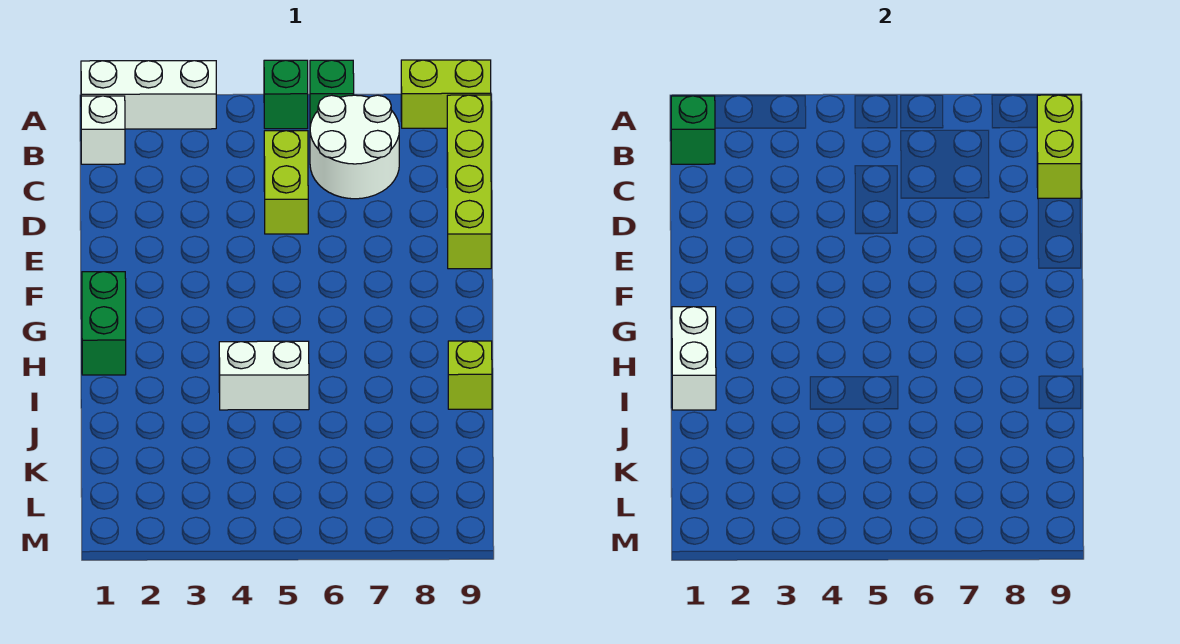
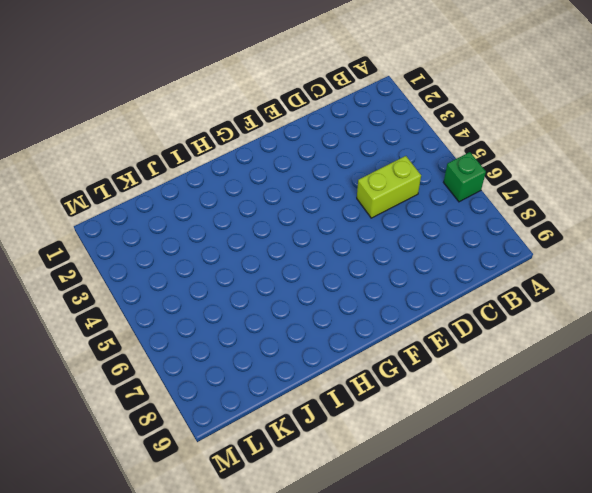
none -> white 1x3 brick [81,61,216,129]
none -> green 1x1 brick [264,60,308,129]
none -> lime 1x2 brick [401,60,491,128]

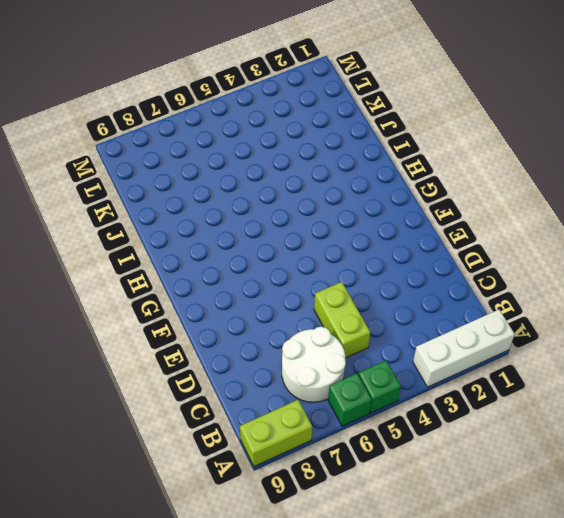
none -> white 1x1 brick [81,96,125,164]
none -> lime 1x4 brick [447,95,491,269]
none -> green 1x2 brick [82,272,126,375]

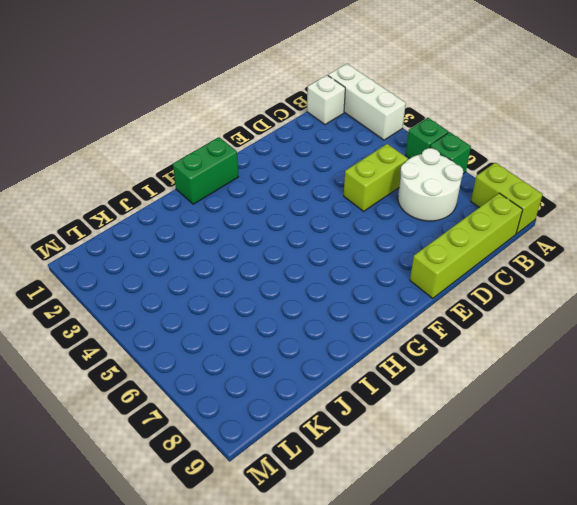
none -> white 1x2 brick [219,341,309,410]
none -> lime 1x1 brick [448,341,492,409]
none -> green 1x1 brick [671,96,715,164]

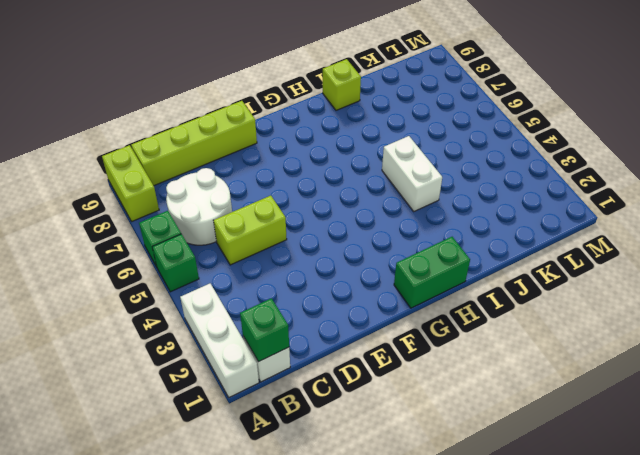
none -> lime 1x2 brick [1037,95,1081,198]
none -> white 1x2 brick [672,307,716,410]

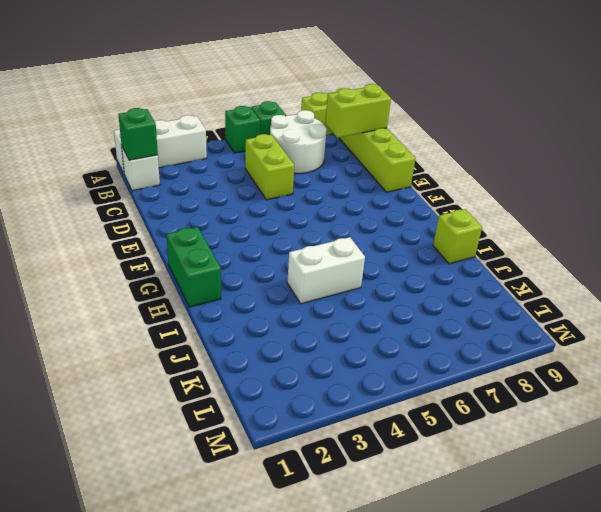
lime 1x2 brick [325,84,391,138] -> lime 1x2 brick turned to [1037,95,1081,198]
none -> white 1x2 brick [672,307,716,410]

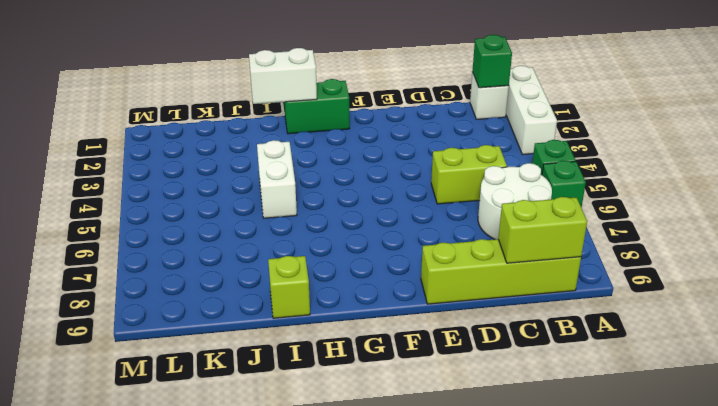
none -> lime 1x2 brick [401,60,491,128]

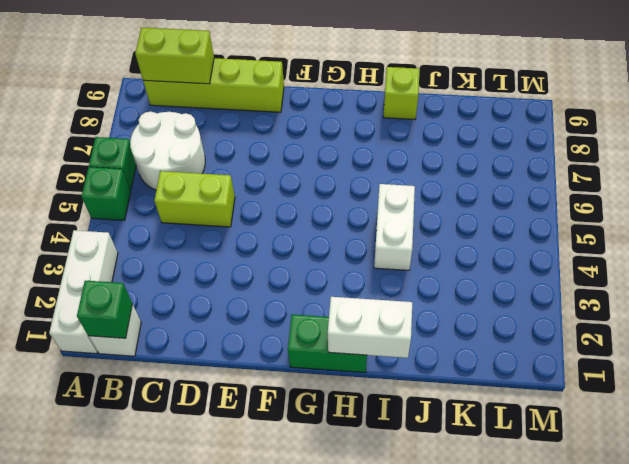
none -> lime 1x2 brick [401,60,491,128]

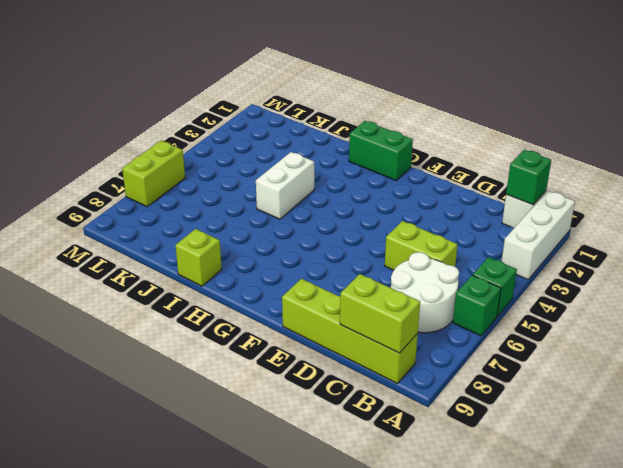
lime 1x2 brick [122,141,185,207] -> lime 1x2 brick moved to [401,60,491,128]
none -> white 1x2 brick [672,307,716,410]

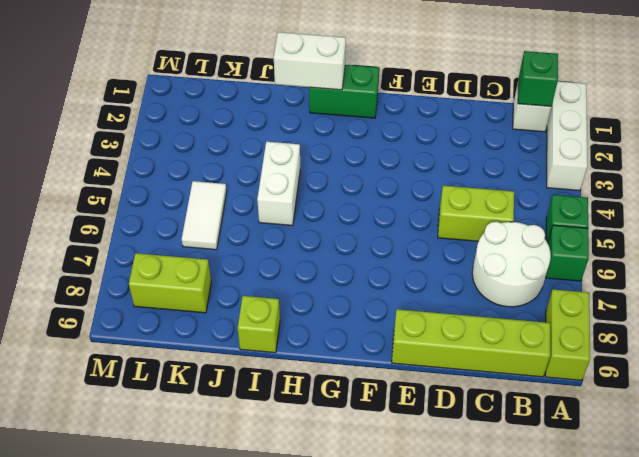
white 1x2 tile [182,181,227,250] -> none
lime 1x2 brick [129,253,211,313] -> lime 1x2 brick moved to [1037,95,1081,198]

